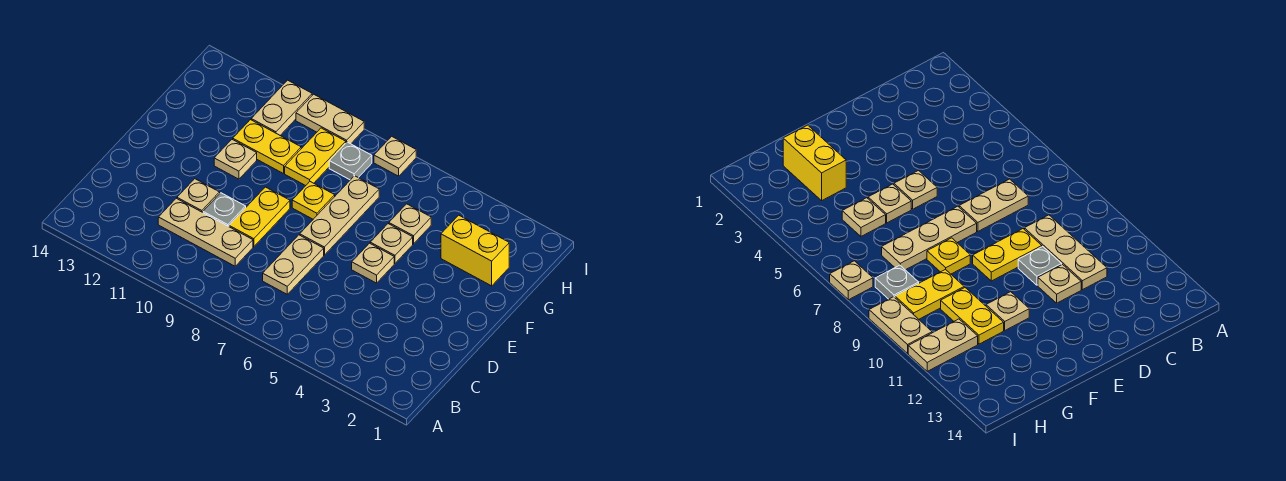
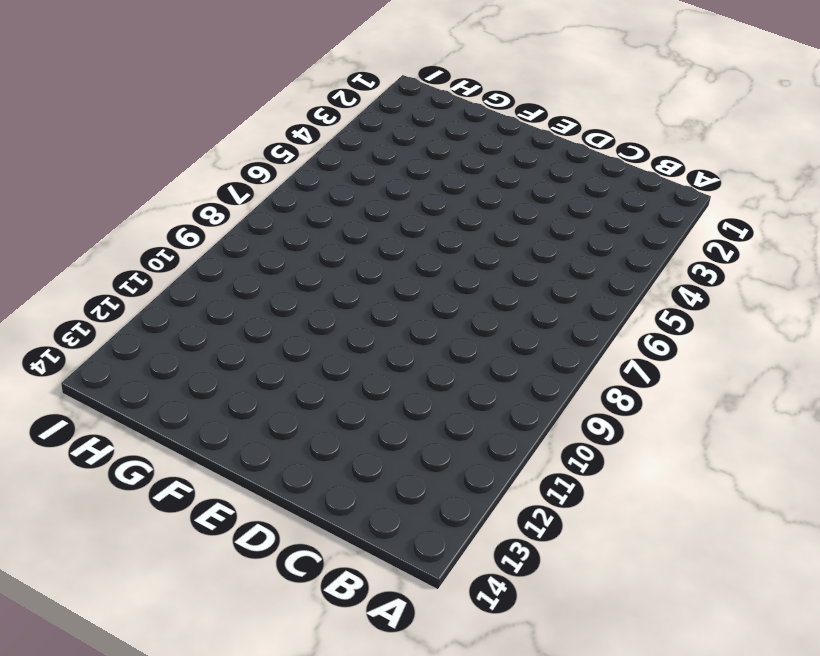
none -> tan 1x2 plate [263,235,324,294]
none -> tan 1x3 plate [158,198,253,266]
none -> yellow 1x2 plate [229,187,290,247]

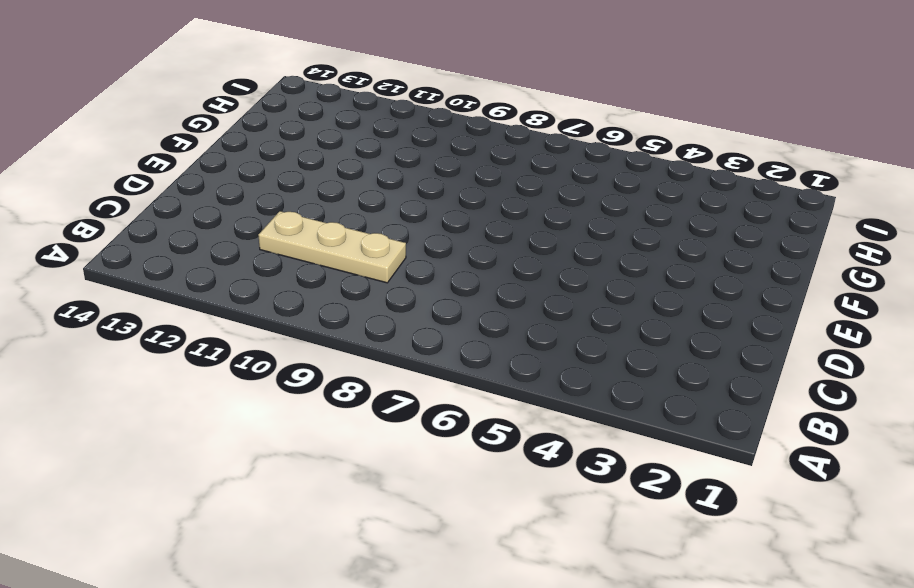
none -> tan 1x2 plate [263,235,324,294]
none -> yellow 1x2 plate [229,187,290,247]
none -> grey 1x1 plate [203,193,246,226]

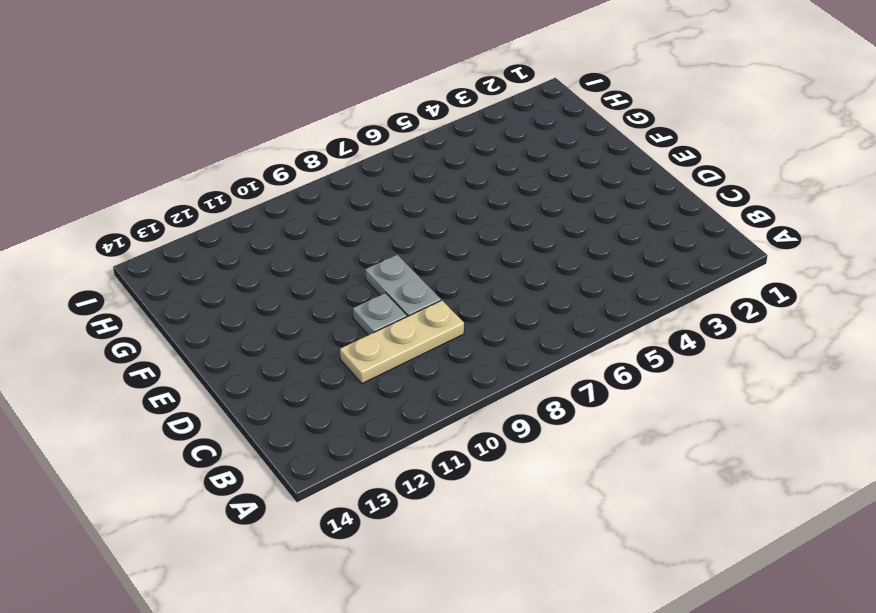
grey 1x2 plate [365,255,441,317] -> yellow 1x2 plate [229,187,290,247]
none -> tan 1x2 plate [263,235,324,294]
none -> tan 1x1 plate [177,179,220,212]
none -> tan 1x1 plate [352,243,394,283]

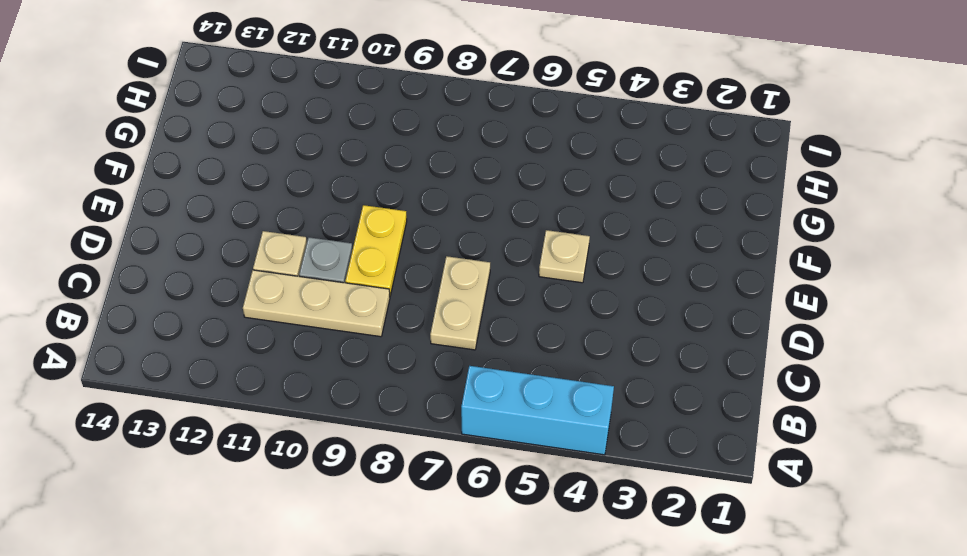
cyan 1x3 brick [461,366,614,455] -> none
none -> tan 1x3 plate [300,176,379,255]
none -> tan 1x1 plate [370,224,413,263]
none -> yellow 1x1 plate [292,182,335,219]

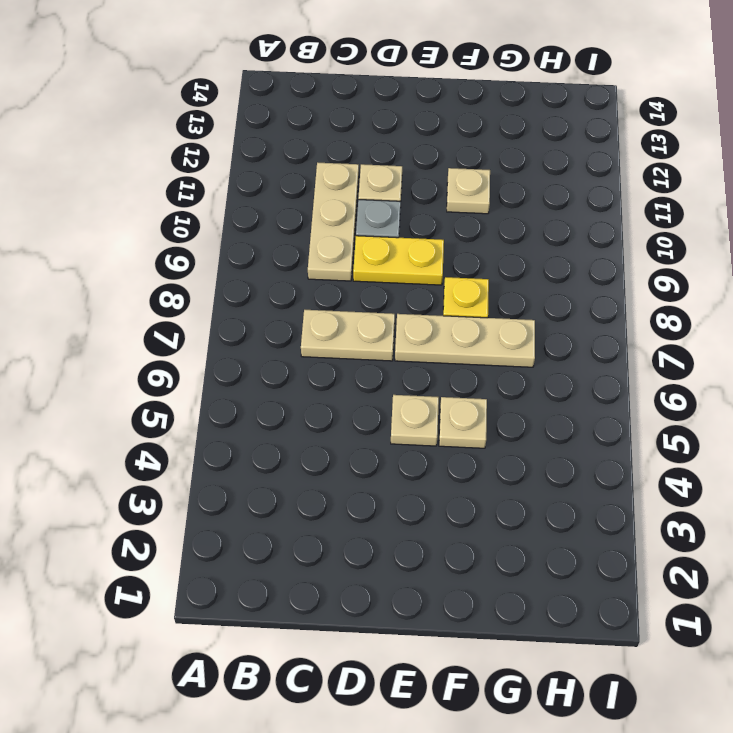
none -> yellow 1x2 brick [441,215,509,286]
none -> tan 1x1 plate [389,204,431,244]
none -> yellow 1x2 plate [285,128,346,186]

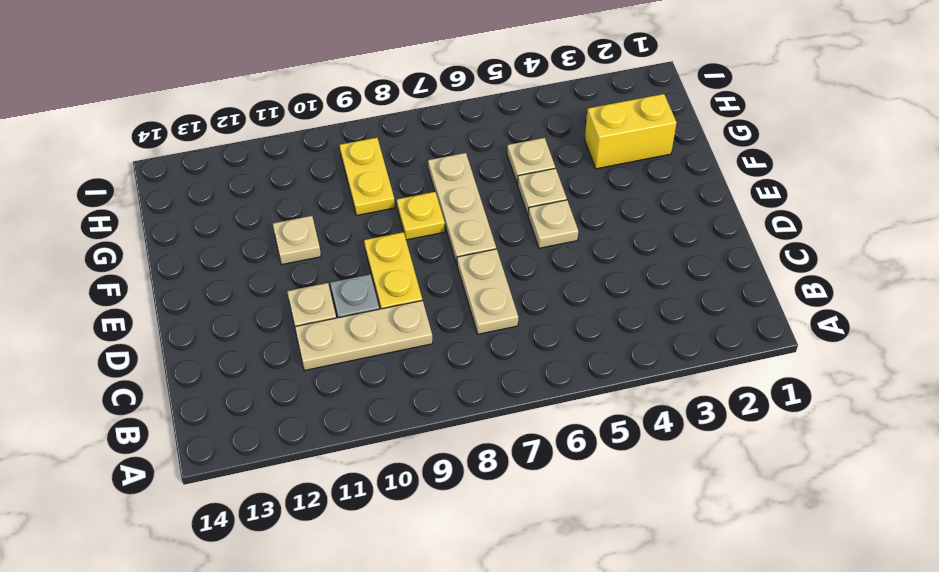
none -> yellow 1x2 plate [233,120,301,174]
none -> grey 1x1 plate [329,142,372,180]
none -> tan 1x2 plate [251,80,312,135]

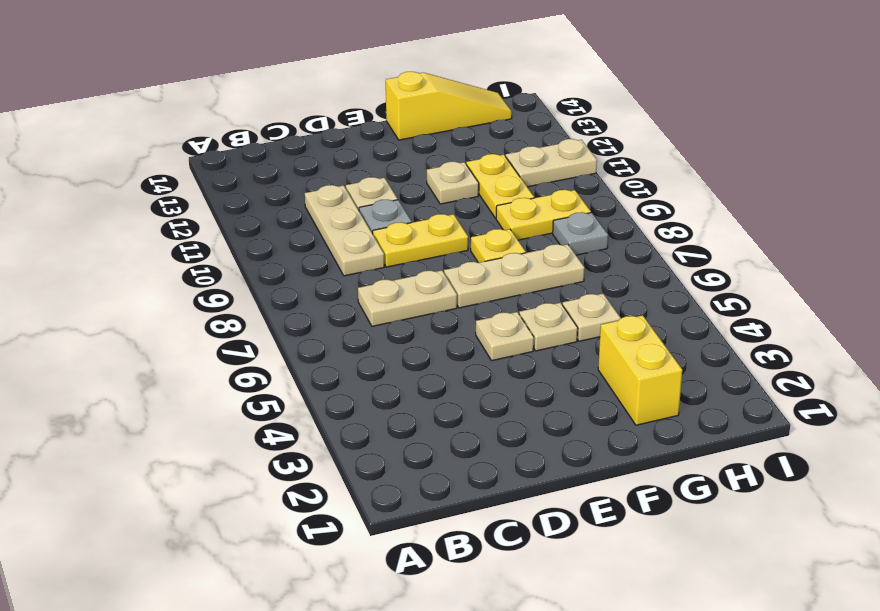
yellow 1x3 slope [386,72,512,140] -> none
none -> tan 1x1 plate [374,136,416,176]
none -> tan 1x2 plate [296,94,364,144]

